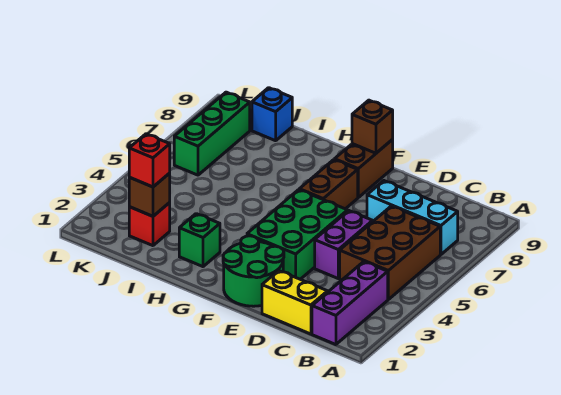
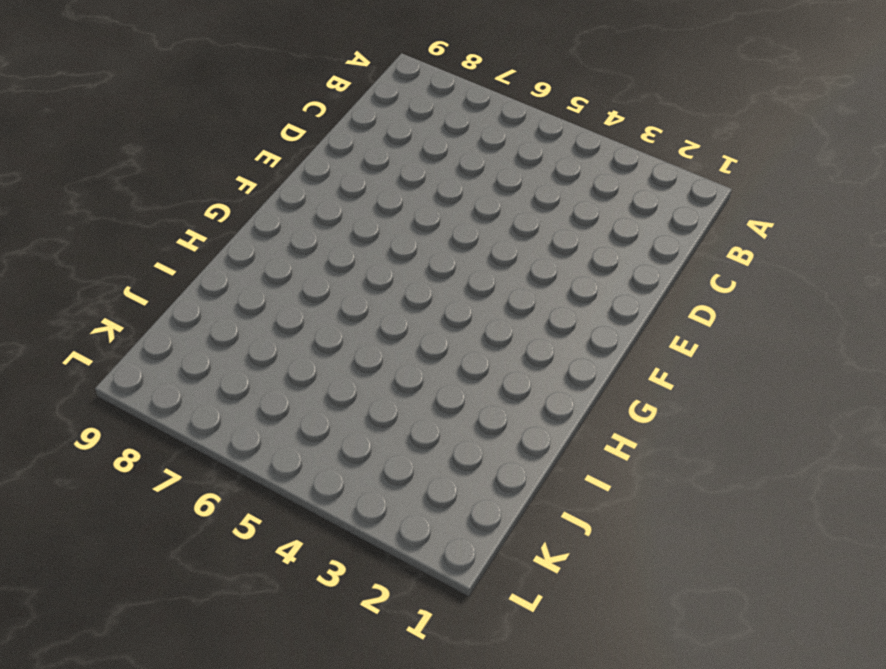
none -> purple 1x3 brick [312,262,388,345]
none -> brown 2x3 brick [340,206,440,299]
none -> cyan 1x3 brick [367,181,458,255]

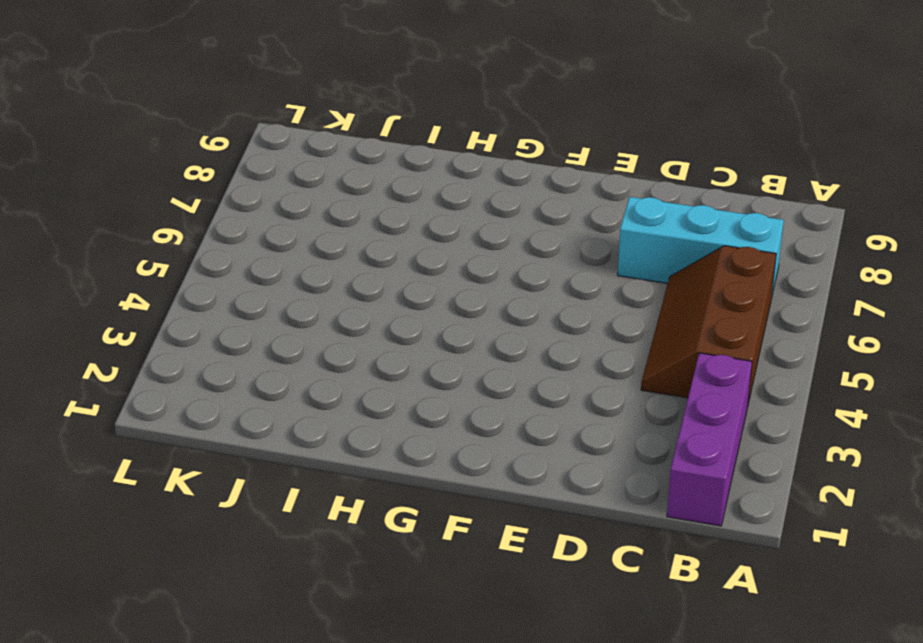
brown 2x3 slope [641,246,776,404] -> brown 2x3 brick [340,206,440,299]
none -> yellow 1x2 brick [262,271,328,334]
none -> purple 1x2 brick [315,211,373,278]
none -> green 2x2 round brick [223,236,284,306]

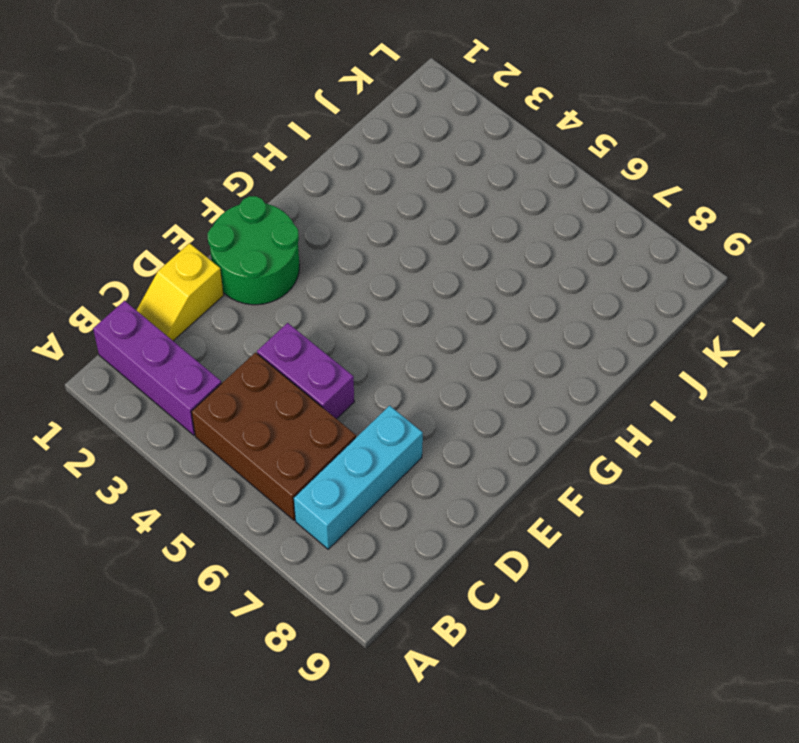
yellow 1x2 slope [137,243,224,341] -> yellow 1x2 brick [262,271,328,334]
none -> green 2x3 brick [247,190,348,279]
none -> brown 1x2 brick [299,160,358,209]
none -> brown 1x2 brick [335,140,393,197]

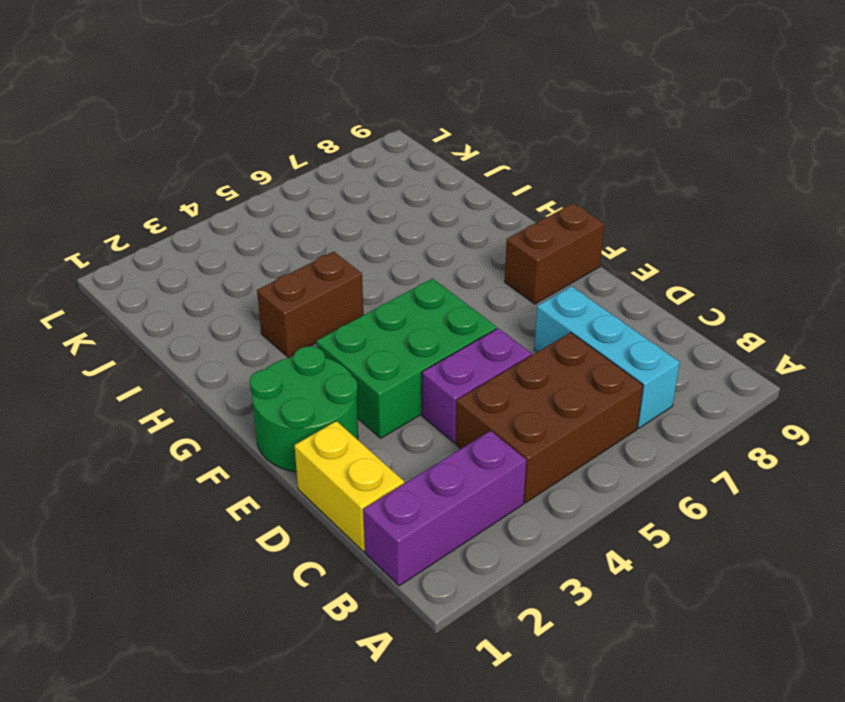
brown 1x2 brick [257,251,364,357] -> brown 1x2 brick moved to [299,160,358,209]
none -> green 1x1 brick [179,214,220,267]
none -> red 1x1 brick [129,203,170,246]
none -> blue 1x1 brick [252,88,292,141]

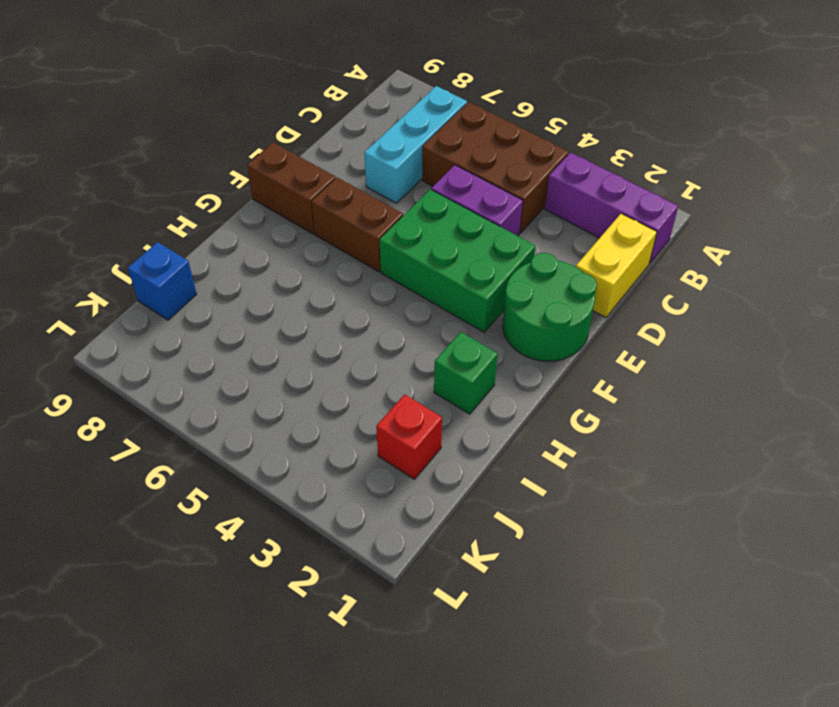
none -> green 1x3 brick [174,92,250,175]
none -> brown 1x1 brick [352,100,393,153]
none -> brown 1x1 brick [129,173,170,216]

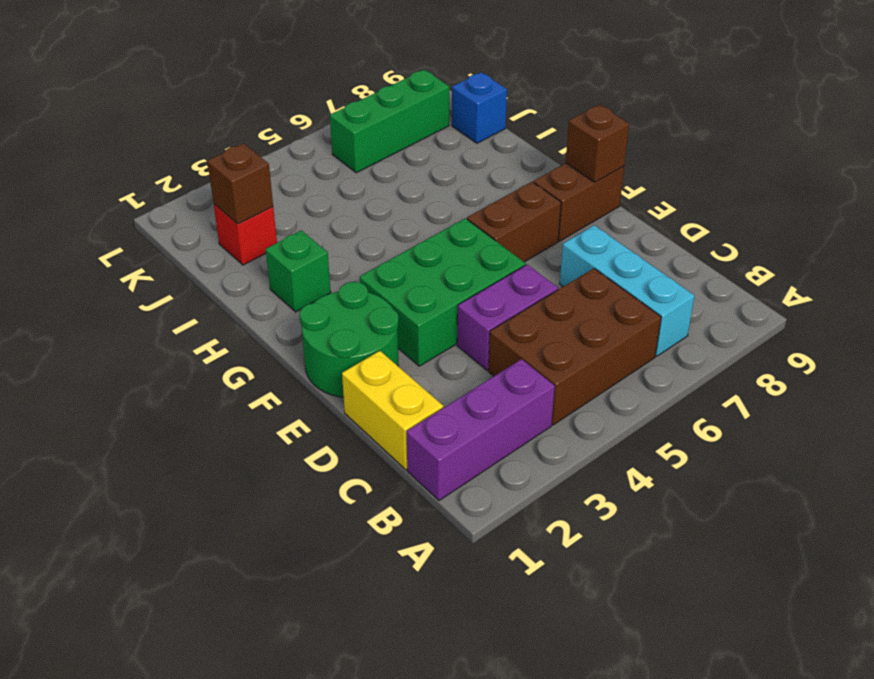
none -> red 1x1 brick [129,134,170,187]

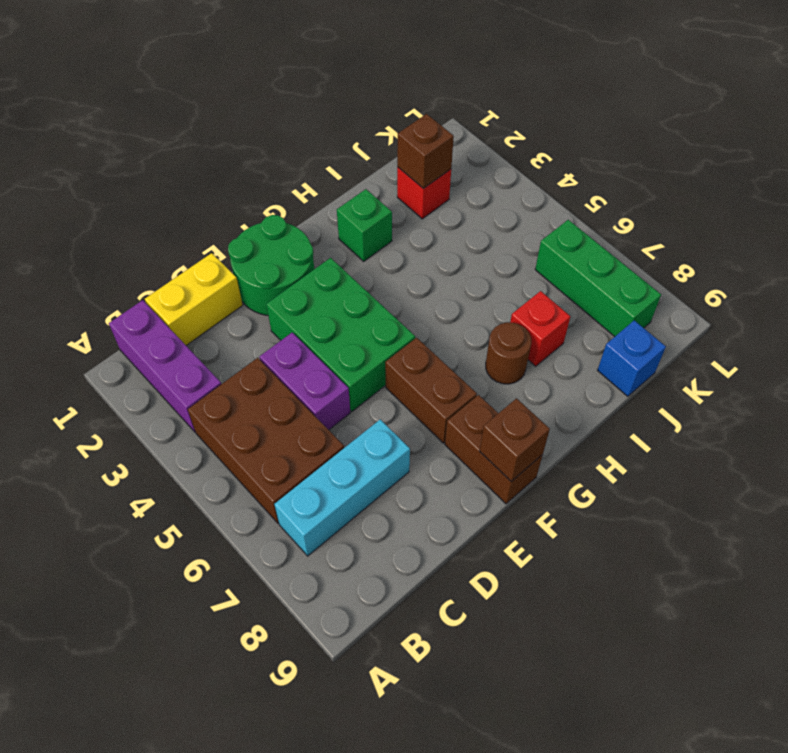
brown 1x1 round brick [486,322,531,384] -> none
red 1x1 brick [510,291,570,366] -> red 1x1 brick moved to [129,134,170,187]

